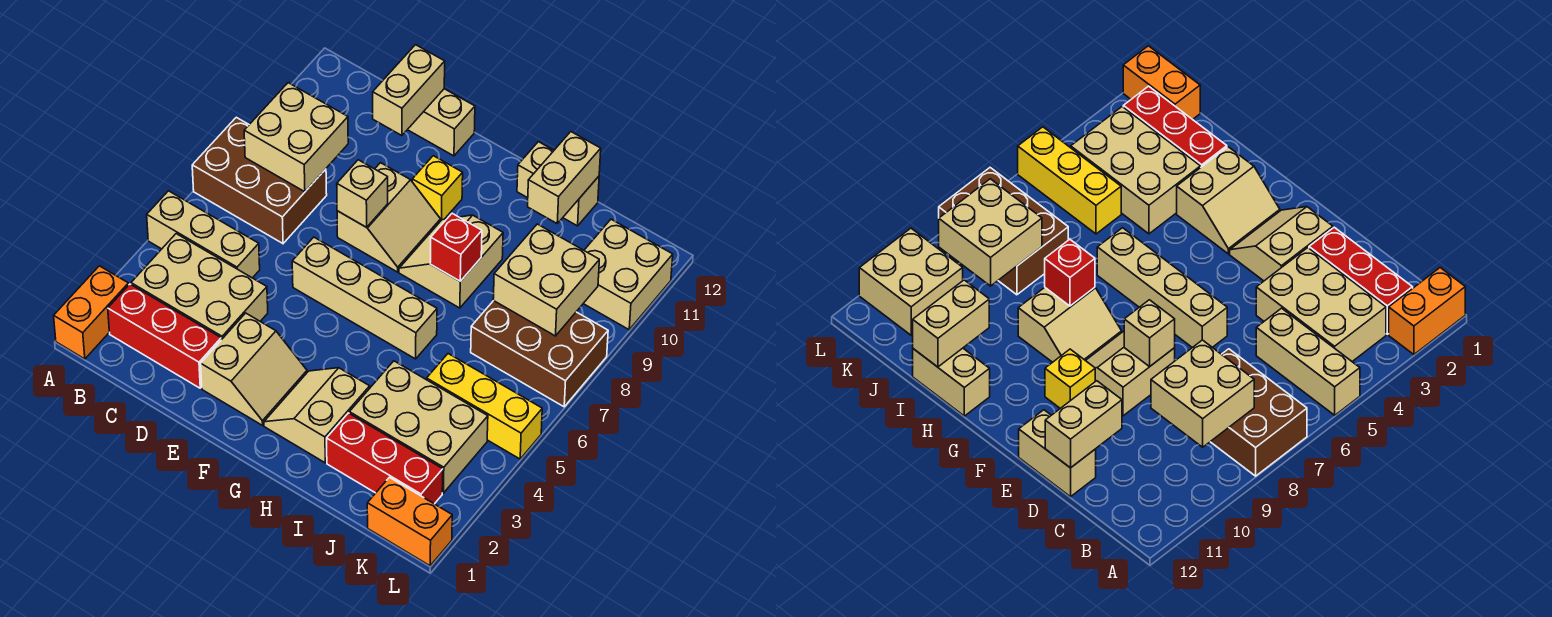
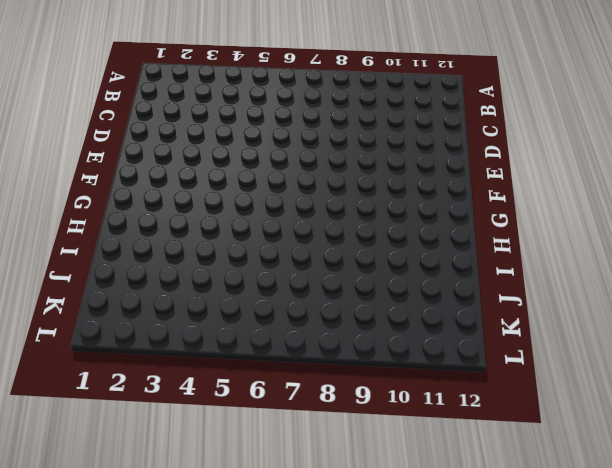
none -> orange 1x2 brick [54,266,129,359]
none -> tan 1x3 brick [147,191,260,278]
none -> brown 2x3 brick [192,117,327,243]

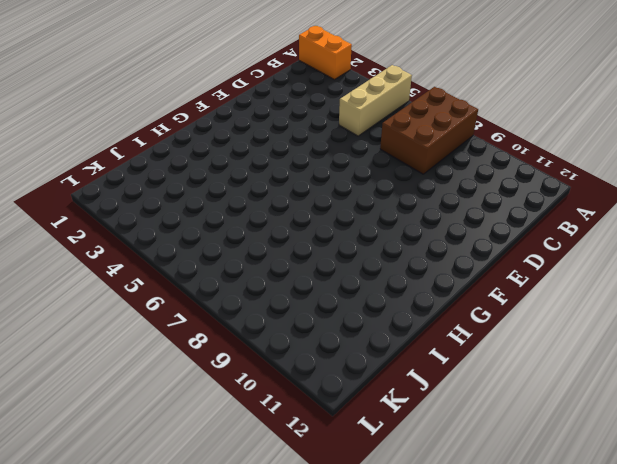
none -> red 1x3 brick [108,284,221,388]
none -> tan 2x3 brick [131,234,268,340]
none -> tan 1x2 brick [408,89,475,156]

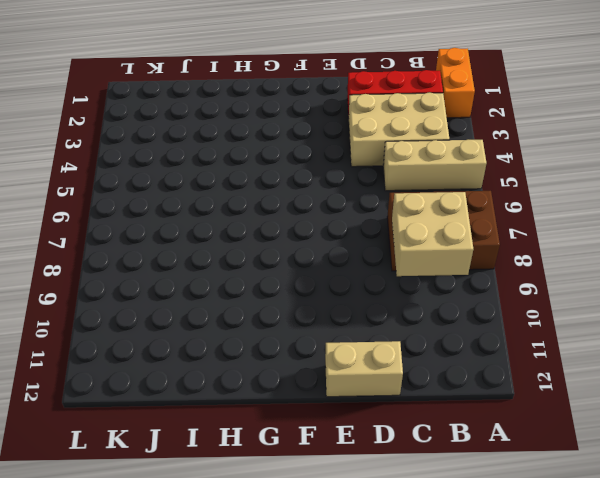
none -> tan 2x2 slope [201,313,307,425]
none -> tan 1x4 brick [292,237,437,359]
none -> tan 2x2 slope [337,163,440,272]

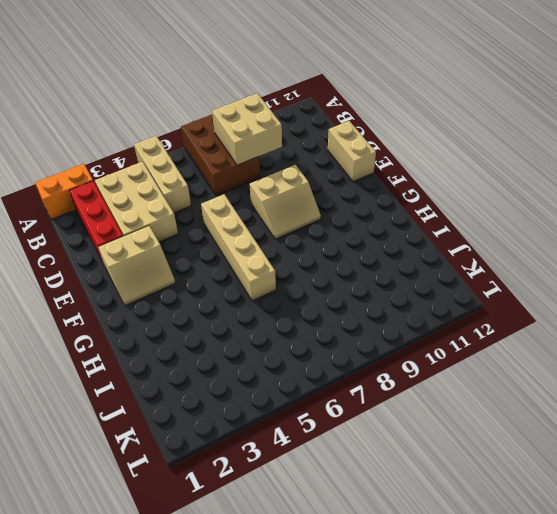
none -> yellow 1x1 brick [412,156,463,221]
none -> tan 2x2 slope [264,368,370,463]
none -> tan 2x2 slope [399,215,503,308]

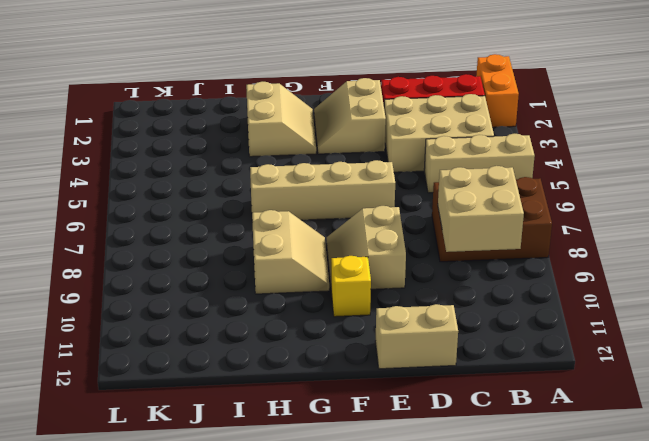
none -> tan 1x2 brick [517,142,599,226]
none -> red 1x3 brick [327,413,443,504]
none -> tan 2x3 brick [349,361,488,493]

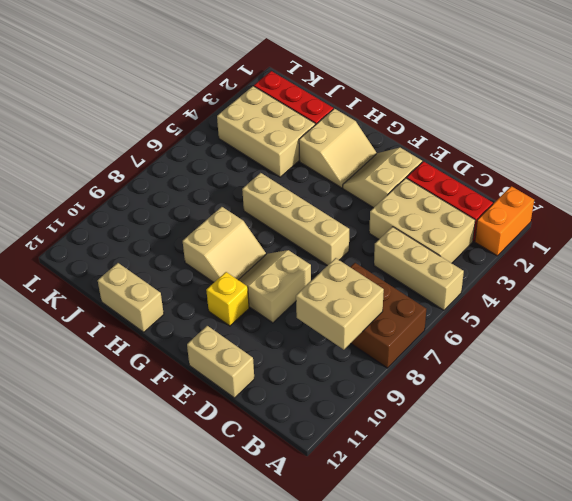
none -> yellow 1x3 brick [427,354,542,459]
none -> brown 2x3 brick [471,301,608,407]
none -> orange 1x2 brick [367,477,452,566]

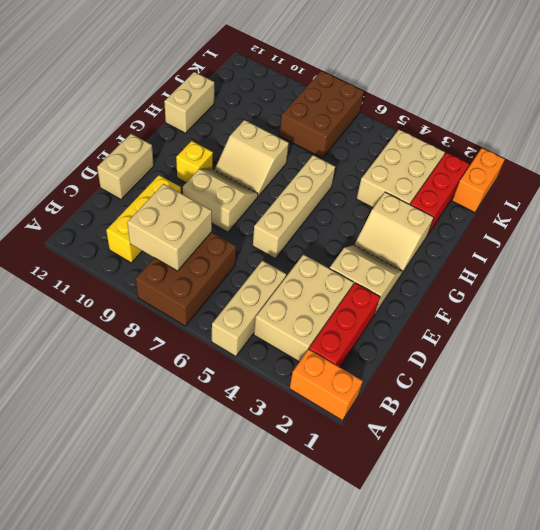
yellow 1x3 brick [106,175,181,263] -> yellow 1x3 brick moved to [427,354,542,459]
none -> tan 2x2 brick [583,219,673,330]
none -> tan 1x2 brick [373,45,445,136]
none -> tan 1x1 brick [337,160,388,227]

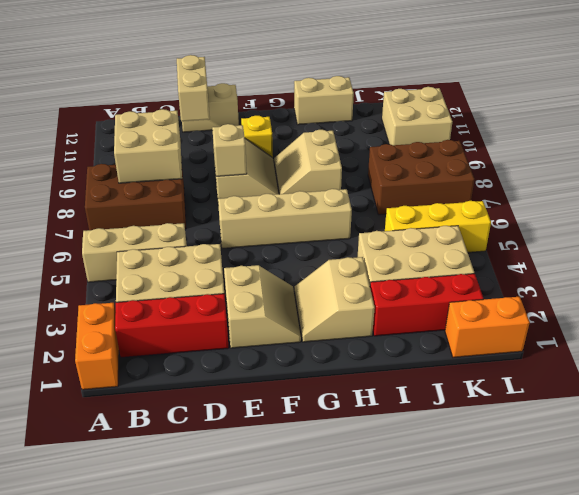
none -> red 1x1 brick [430,213,482,281]
none -> tan 1x2 brick [528,132,601,223]
none -> tan 2x2 brick [493,224,599,336]

